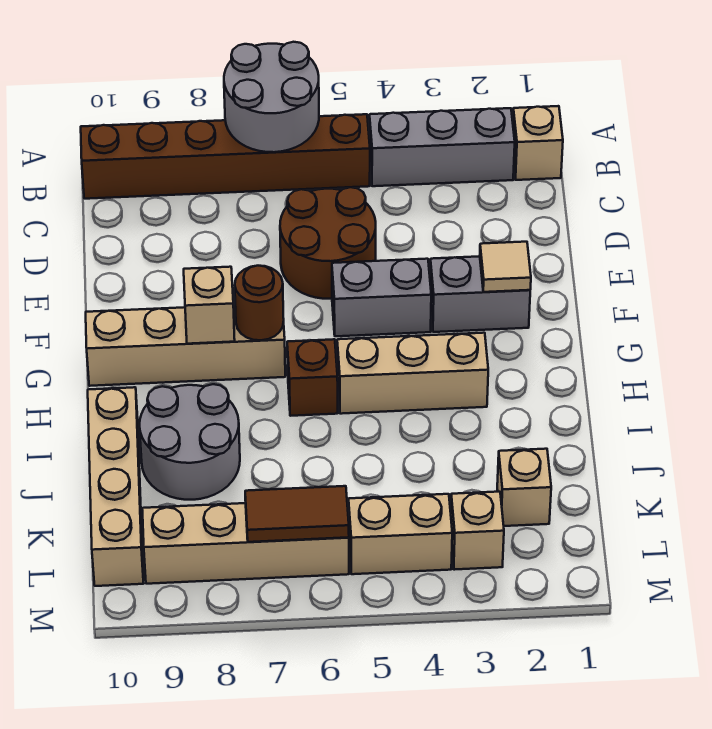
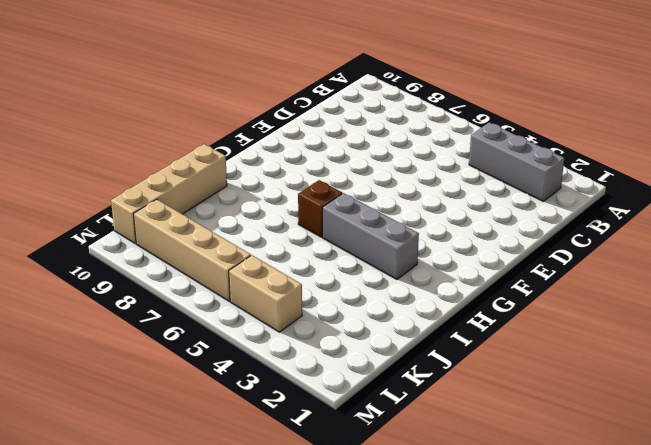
grey 1x3 brick [323,193,419,279] -> tan 1x3 brick [337,333,488,414]
none -> tan 1x1 brick [513,106,563,180]
none -> brown 1x6 brick [81,114,370,199]
none -> brown 2x2 round brick [280,187,376,299]

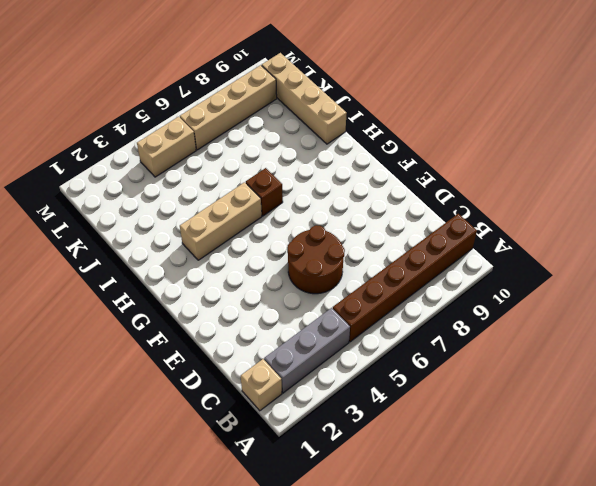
none -> grey 1x2 brick [430,256,530,332]
none -> grey 1x2 brick [332,259,431,336]
none -> tan 1x4 brick [86,305,285,386]

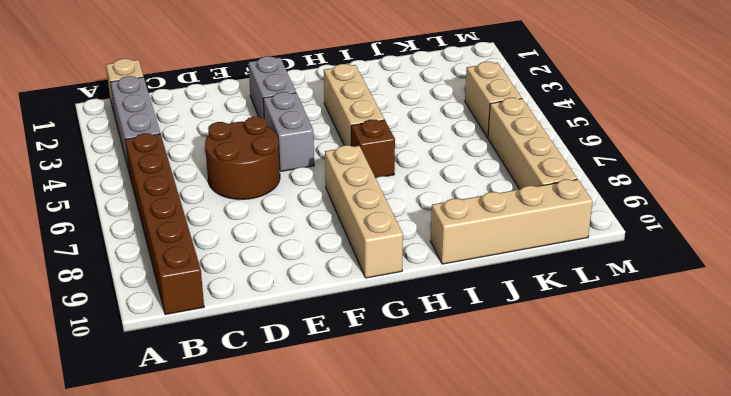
none -> grey 2x2 round brick [140,384,240,500]
none -> tan 1x1 brick [497,449,551,526]
none -> tan 1x1 brick [451,492,504,570]

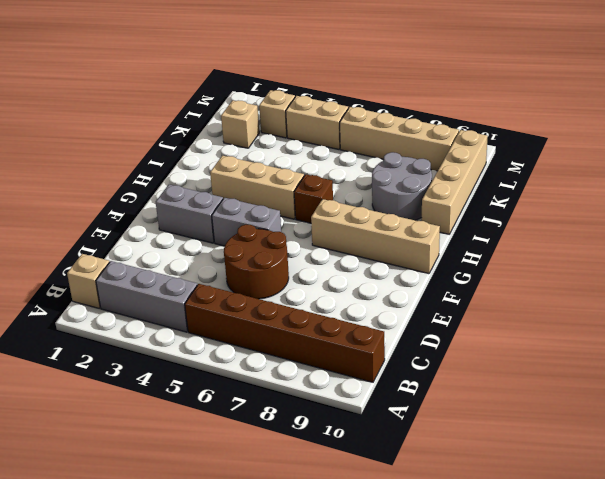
none -> grey 2x2 round brick [224,42,319,152]
none -> tan 1x1 tile [480,242,531,292]
none -> brown 1x1 round brick [235,266,284,340]

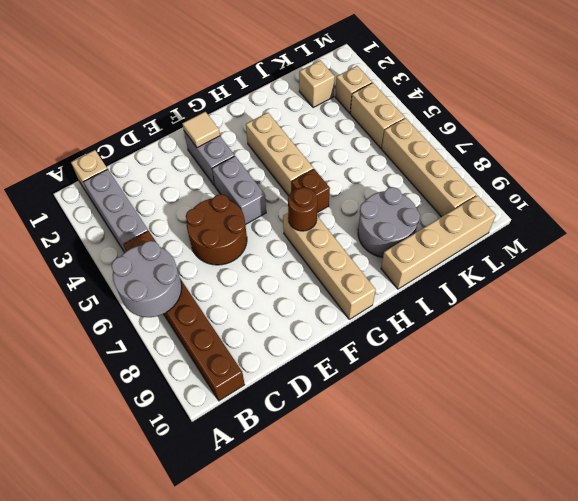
none -> tan 1x1 brick [184,267,235,344]
none -> brown 1x2 tile [245,486,349,542]

